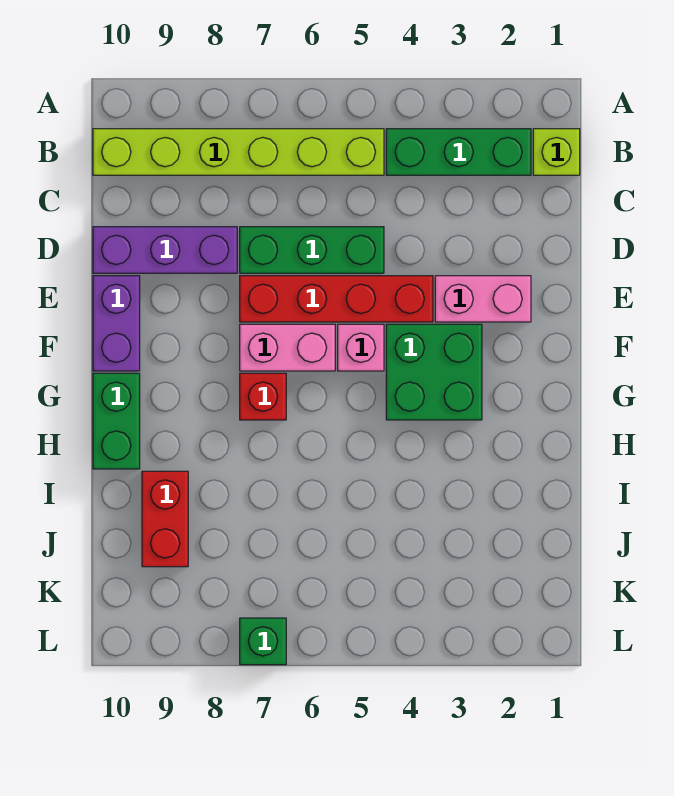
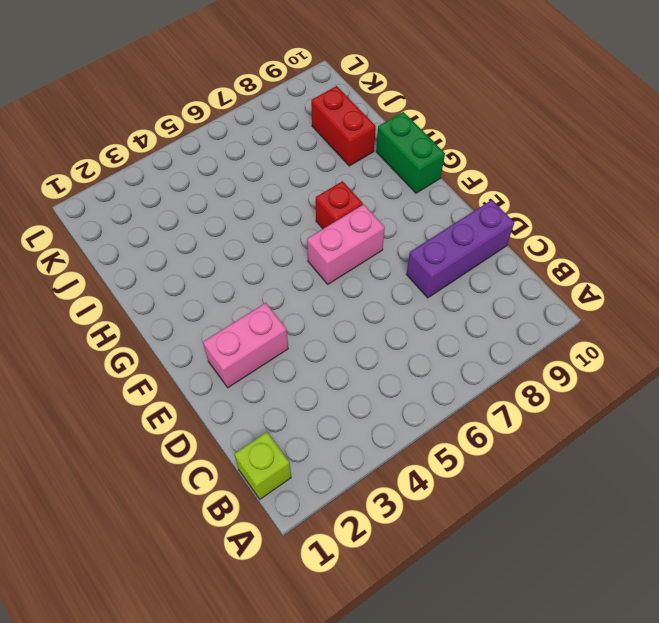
none -> green 1x3 brick [386,129,531,175]
none -> lime 1x6 brick [93,129,384,175]
none -> green 1x3 brick [240,227,384,273]

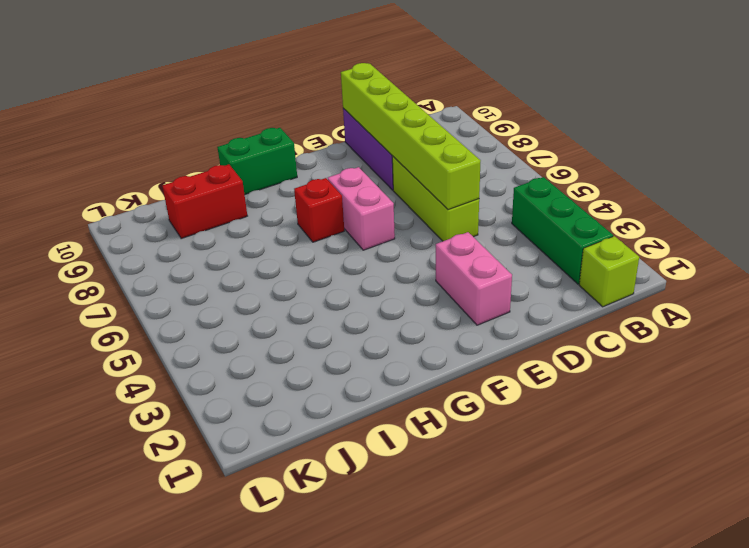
lime 1x3 brick [392,156,479,241] -> green 1x3 brick [240,227,384,273]
lime 1x6 brick [341,63,481,210] -> lime 1x6 brick moved to [93,129,384,175]
none -> red 1x4 brick [240,276,433,322]
none -> purple 1x2 brick [93,276,140,371]
none -> green 2x2 brick [386,324,482,420]

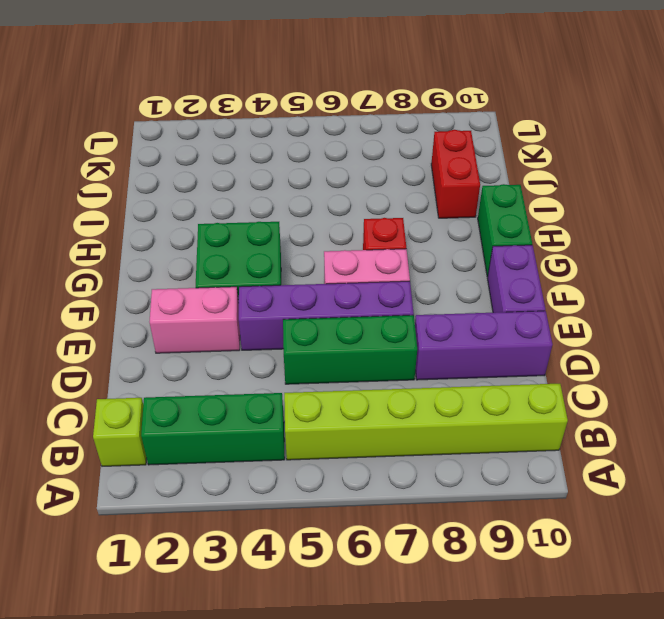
purple 1x4 brick [239,281,414,350] -> red 1x4 brick [240,276,433,322]
none -> pink 1x1 brick [338,324,384,371]
none -> green 1x1 brick [240,618,286,665]

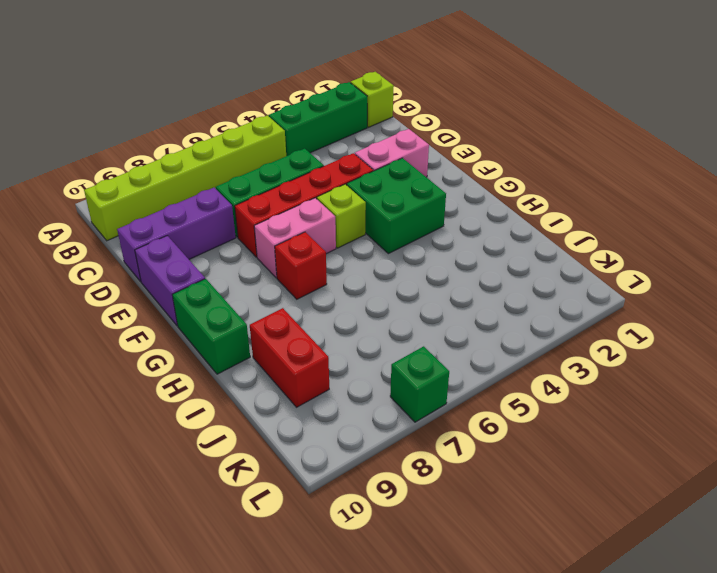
lime 1x1 brick [317,184,366,248] -> pink 1x1 brick [338,324,384,371]

